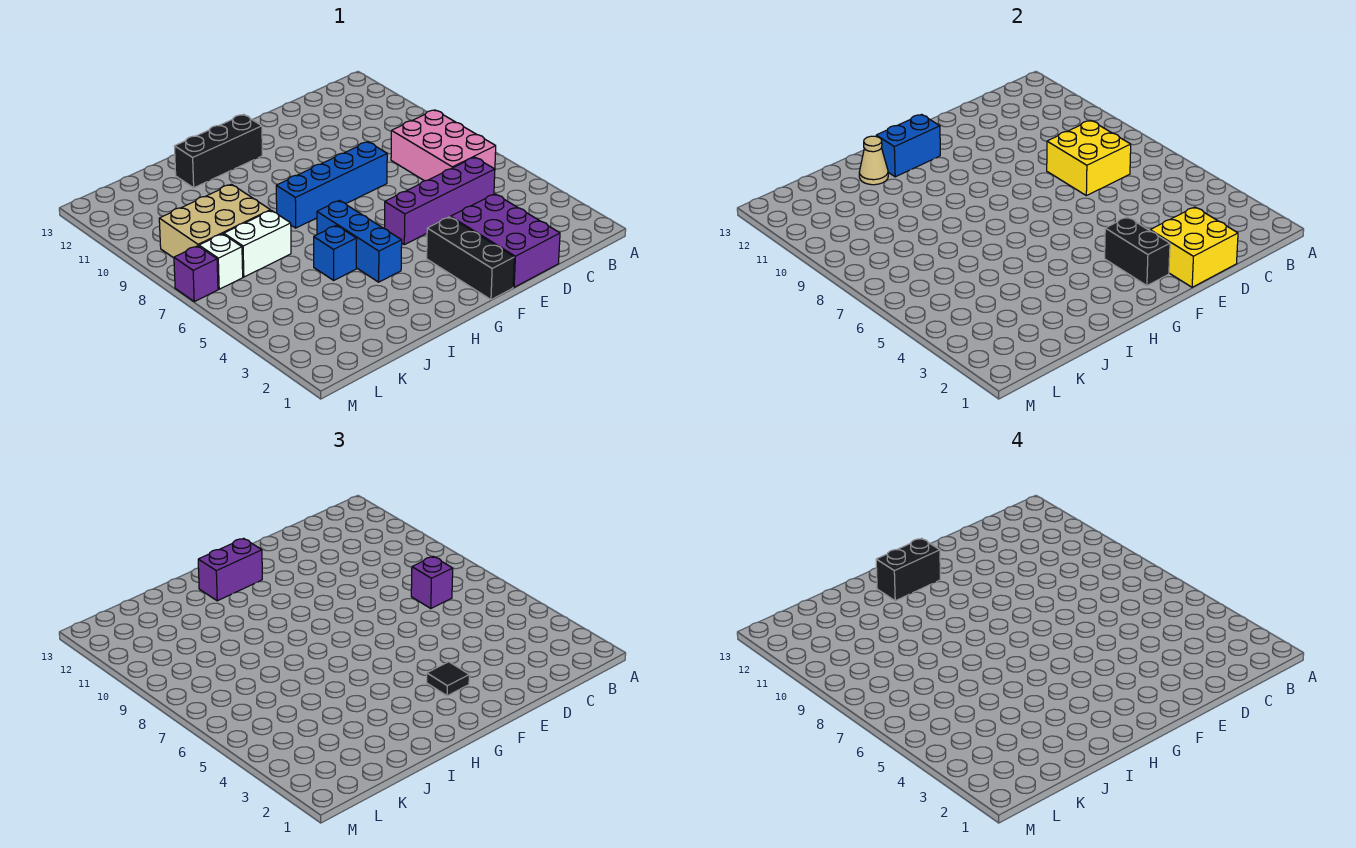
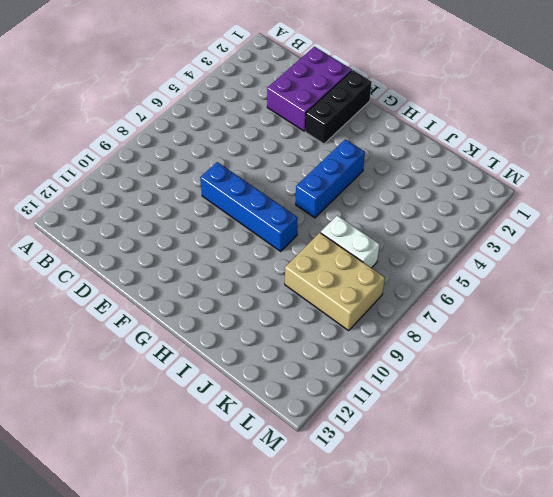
none -> pink 2x3 brick [391,110,496,181]
none -> purple 1x4 brick [384,157,495,245]
none -> black 1x3 brick [175,114,262,188]

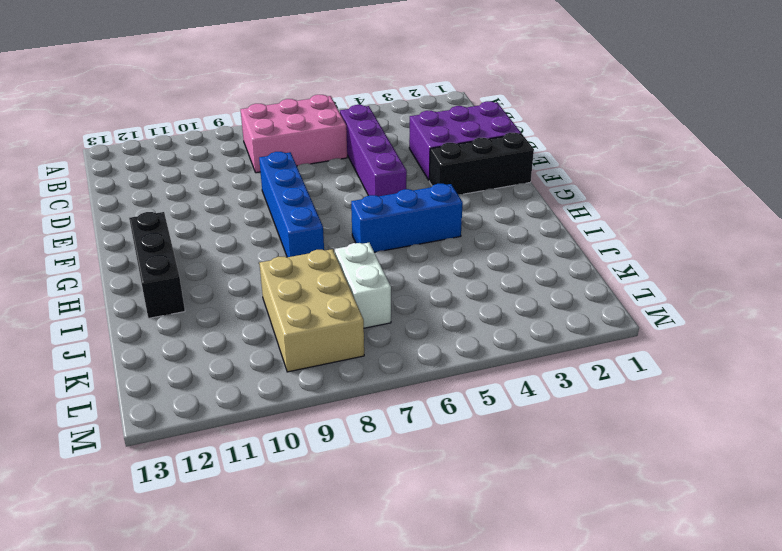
none -> blue 1x1 brick [314,225,357,280]
none -> white 1x1 brick [199,234,243,289]
none -> purple 1x1 brick [174,246,218,302]

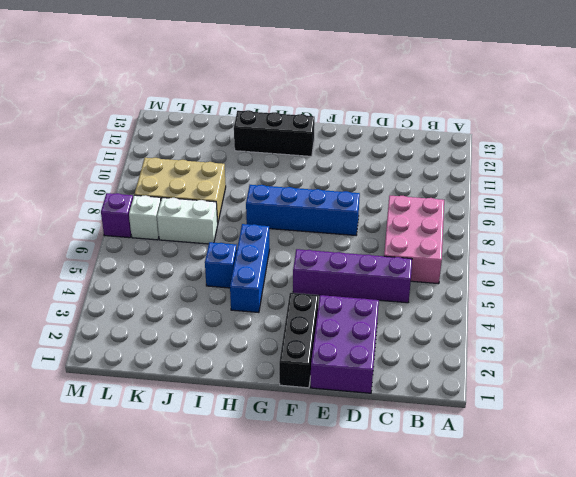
none -> yellow 2x2 brick [1047,120,1131,196]
none -> yellow 2x2 brick [1150,207,1238,287]
none -> black 1x2 brick [1105,217,1170,286]

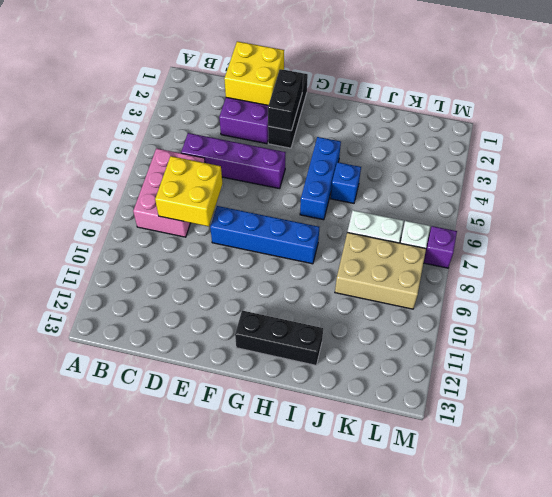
none -> blue 1x2 brick [876,114,940,177]
none -> tan 1x1 cone [859,136,888,185]
none -> purple 1x1 brick [411,557,453,609]

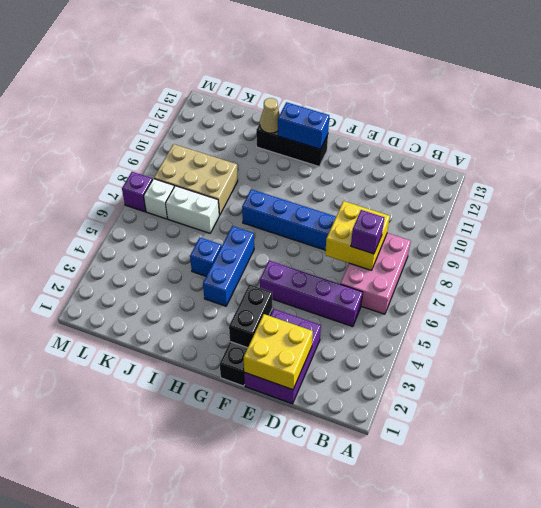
none -> black 1x1 tile [427,662,469,696]
none -> purple 1x2 brick [198,538,262,601]
none -> black 1x2 brick [876,538,940,601]

